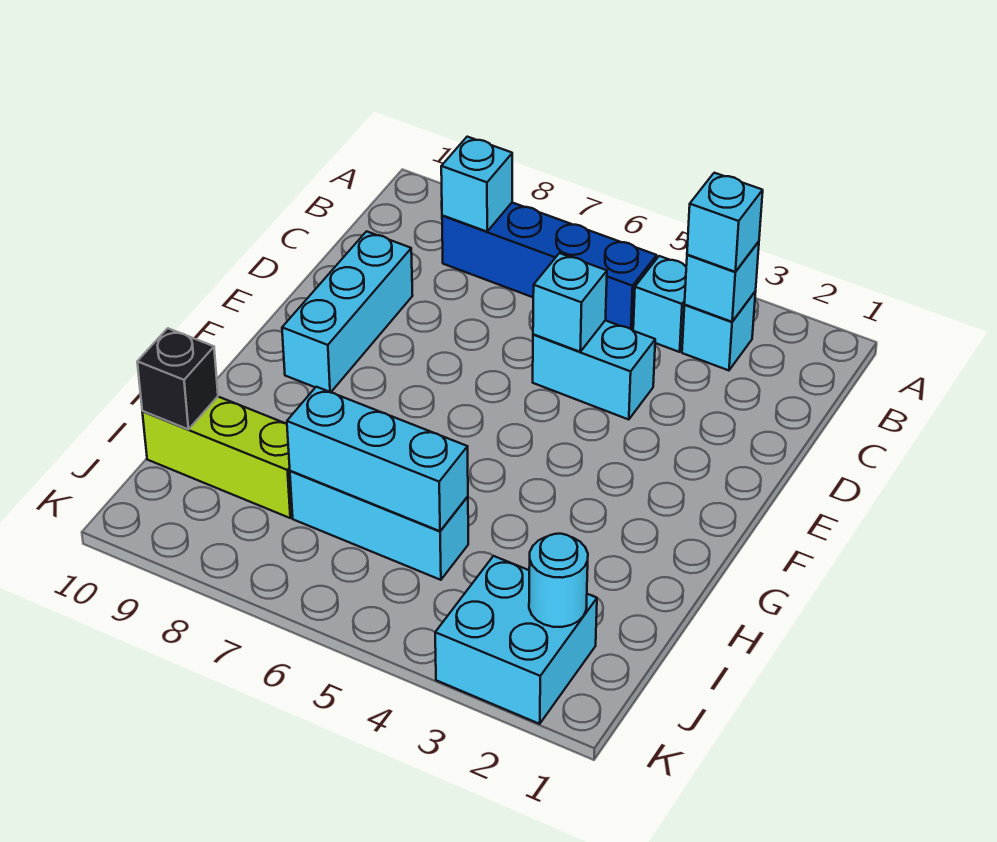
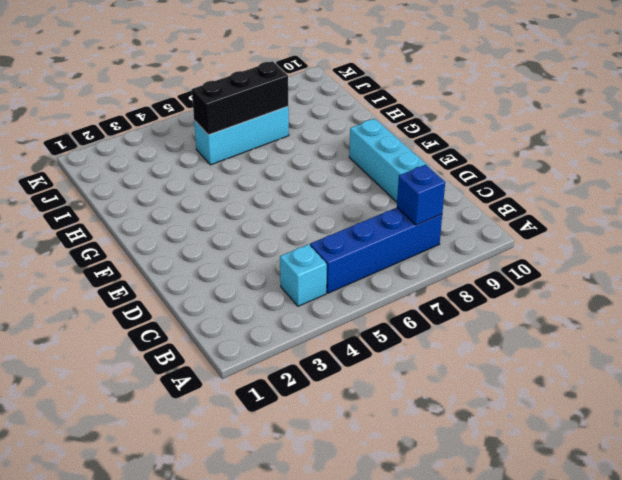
blue 1x1 brick [397,165,445,225] -> cyan 1x1 brick [441,137,512,232]
black 1x3 brick [192,61,288,135] -> cyan 1x3 brick [287,387,468,531]
none -> cyan 1x1 brick [682,291,756,370]
none -> cyan 1x2 brick [533,320,655,420]
none -> lime 1x3 brick [142,397,293,518]

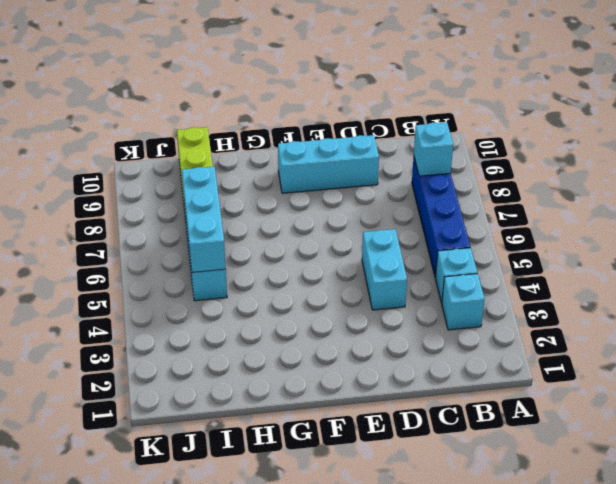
none -> cyan 2x2 brick [435,556,597,724]
none -> cyan 1x1 brick [685,242,759,322]
none -> cyan 1x1 brick [533,253,607,352]

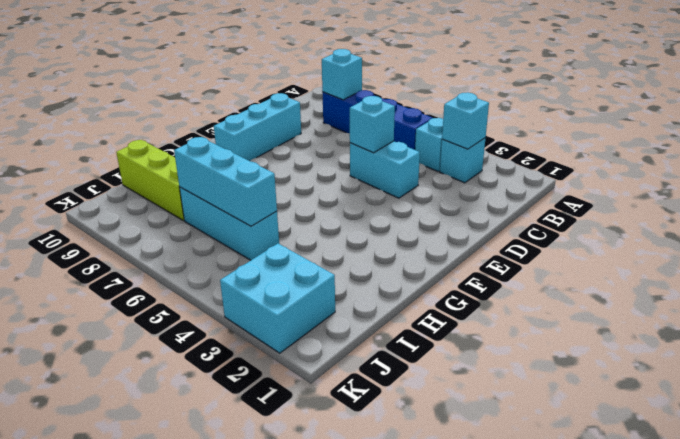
none -> black 1x1 brick [137,328,218,429]
none -> cyan 1x1 round brick [529,534,588,627]
none -> cyan 1x1 brick [687,173,763,272]

